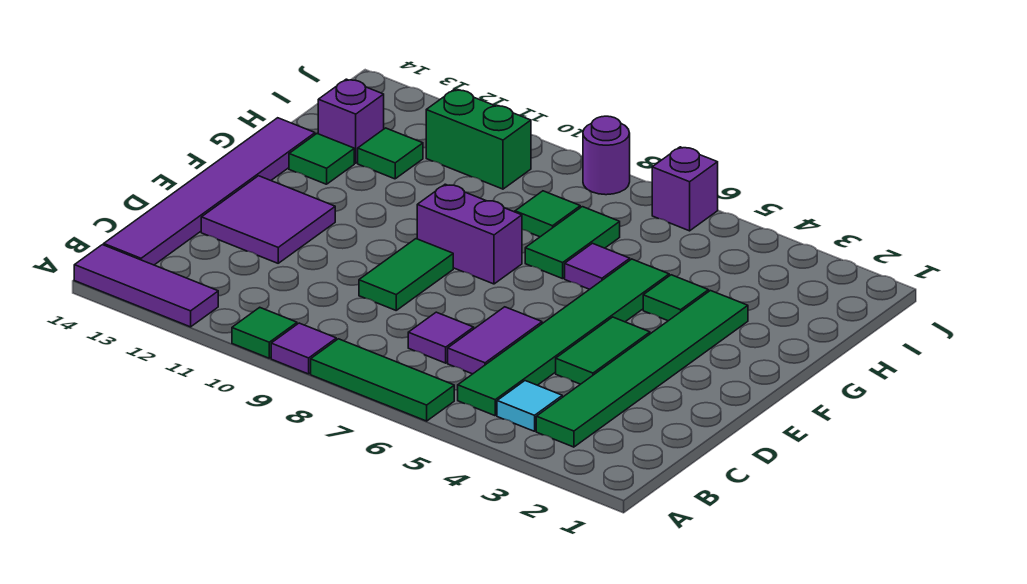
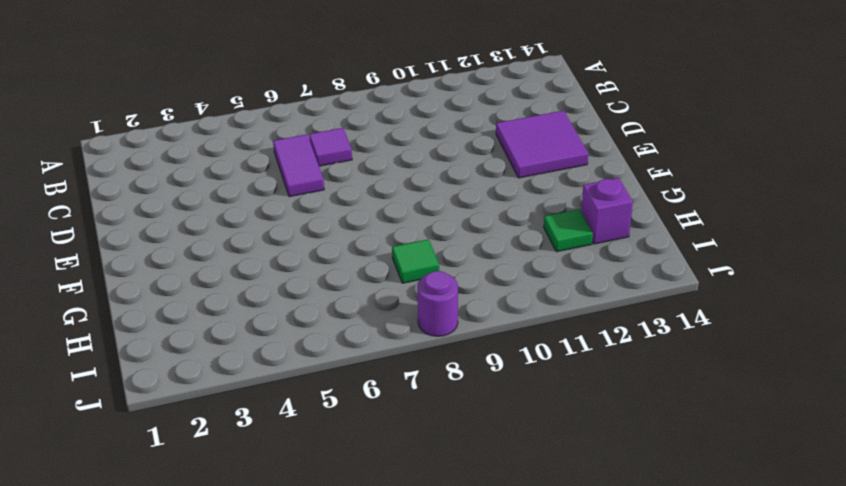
none -> green 1x3 tile [311,339,454,421]
none -> purple 1x1 tile [271,323,336,374]
none -> green 1x1 tile [232,307,297,358]

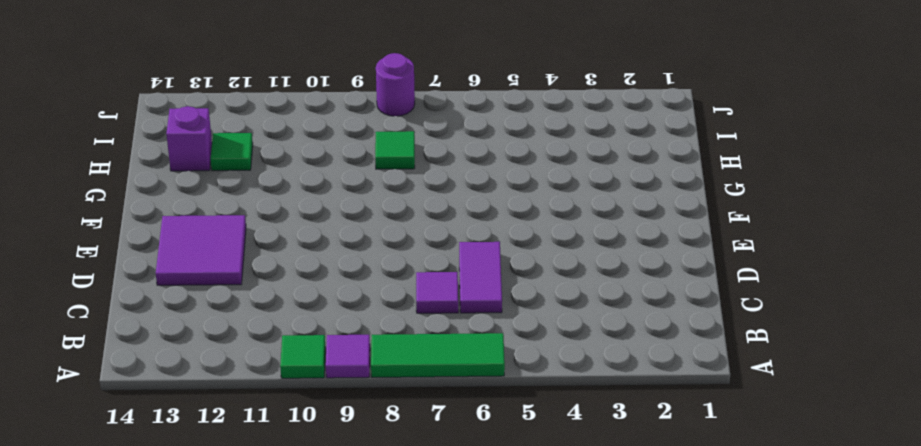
none -> purple 1x3 tile [74,245,218,327]
none -> green 1x6 tile [536,291,748,447]
none -> cyan 1x1 tile [497,381,562,431]

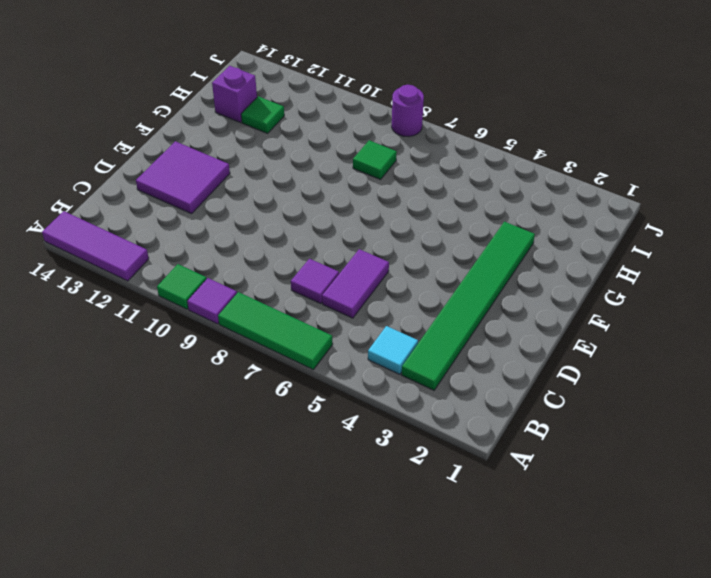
none -> green 1x6 tile [458,259,669,416]
none -> purple 1x6 tile [104,118,315,265]
none -> green 1x2 tile [556,317,650,384]

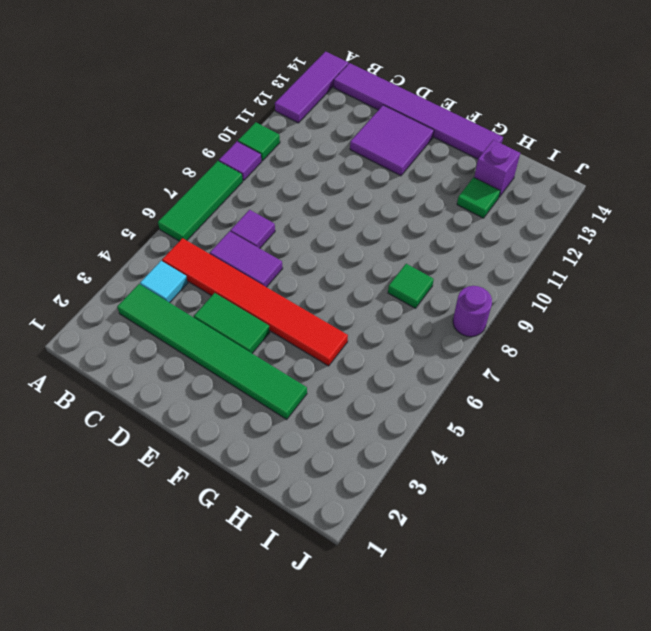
red 1x6 tile [162,238,348,366] -> green 1x6 tile [458,259,669,416]
none -> green 1x2 tile [359,239,453,310]
none -> purple 1x2 brick [417,184,522,284]
none -> green 1x1 tile [643,275,709,321]

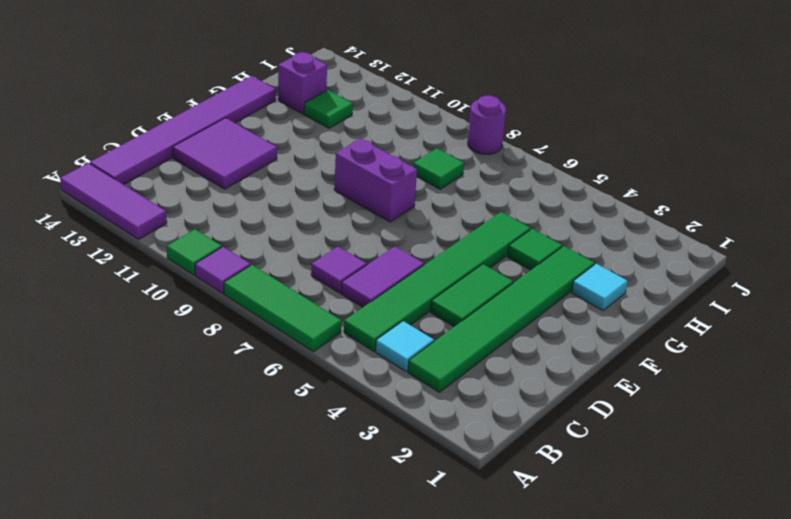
cyan 1x1 tile [572,264,628,310] -> none
none -> green 1x2 tile [359,239,453,310]
none -> purple 1x1 tile [565,243,630,289]
none -> green 1x2 tile [525,207,620,279]

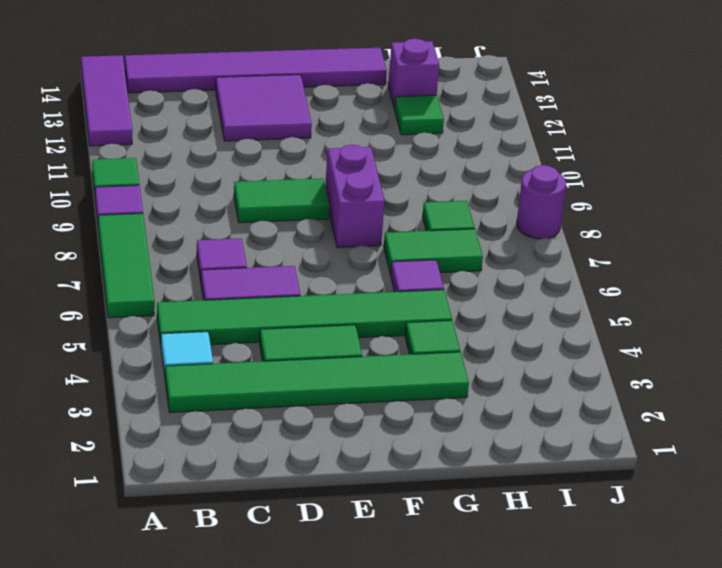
none -> green 1x1 tile [289,134,354,184]
none -> green 1x2 brick [426,90,531,189]
none -> purple 1x1 brick [652,147,718,231]

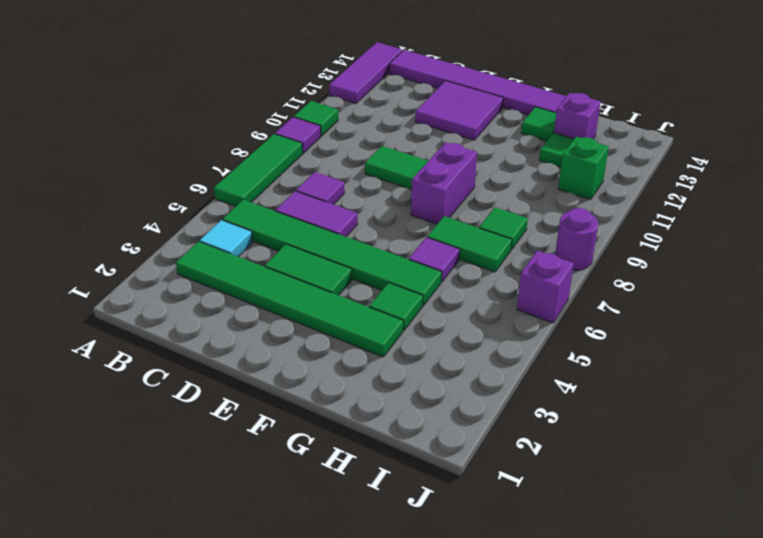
green 1x1 brick [558,137,609,199] -> green 1x2 brick [426,90,531,189]

